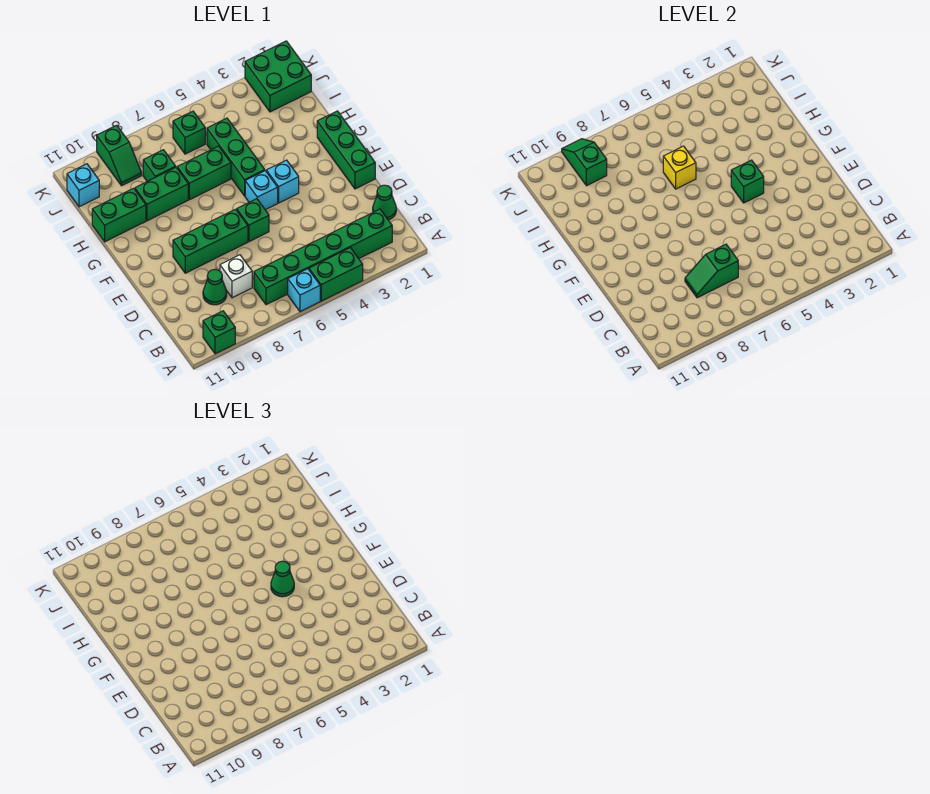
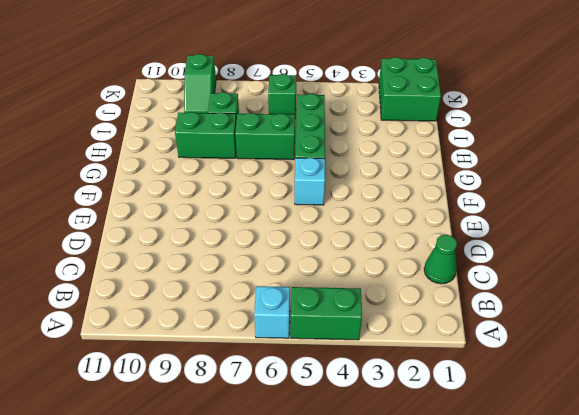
none -> green 1x1 brick [203,311,235,354]
none -> green 1x6 brick [254,209,392,305]
none -> white 1x1 brick [220,255,252,298]

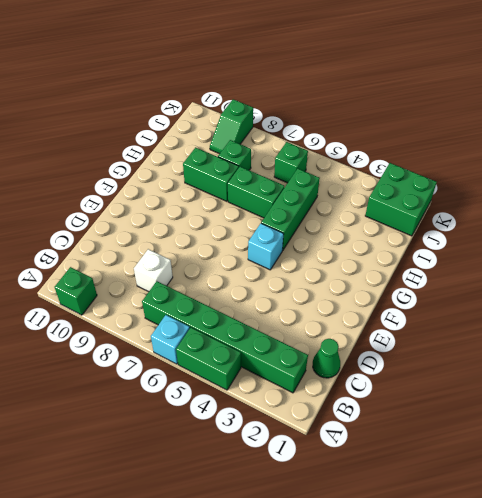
none -> green 1x1 cone [203,269,227,305]
none -> green 1x3 brick [317,111,375,189]
none -> green 1x1 brick [237,199,269,242]

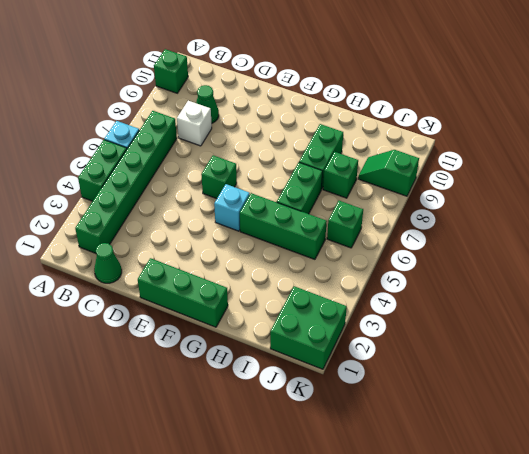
none -> green 1x3 brick [173,209,248,273]
none -> cyan 1x1 brick [266,160,299,203]
none -> green 1x2 brick [92,188,146,242]

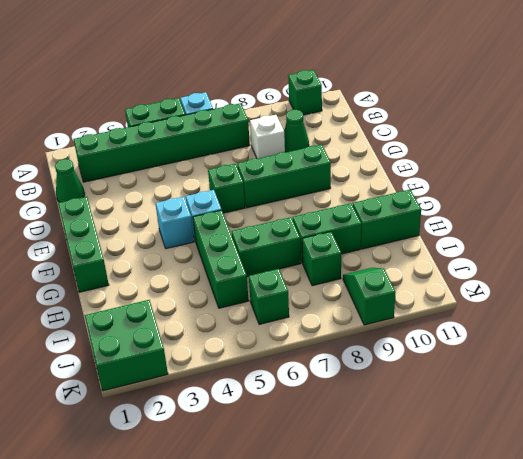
none -> cyan 1x1 brick [67,164,99,207]
none -> green 1x2 slope [685,244,738,298]
none -> green 1x1 brick [731,160,764,203]

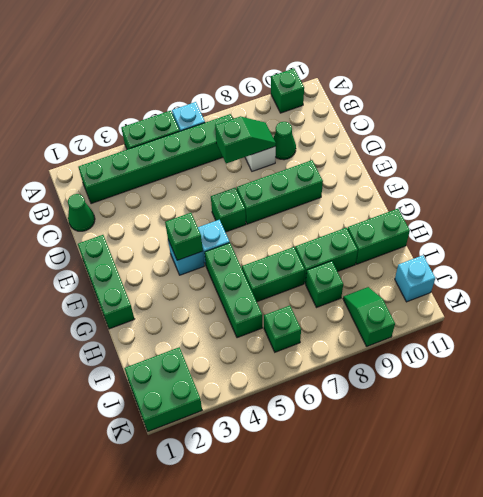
none -> yellow 1x1 brick [663,146,696,189]
none -> green 1x2 slope [562,139,607,186]
none -> green 1x1 cone [271,561,294,597]

